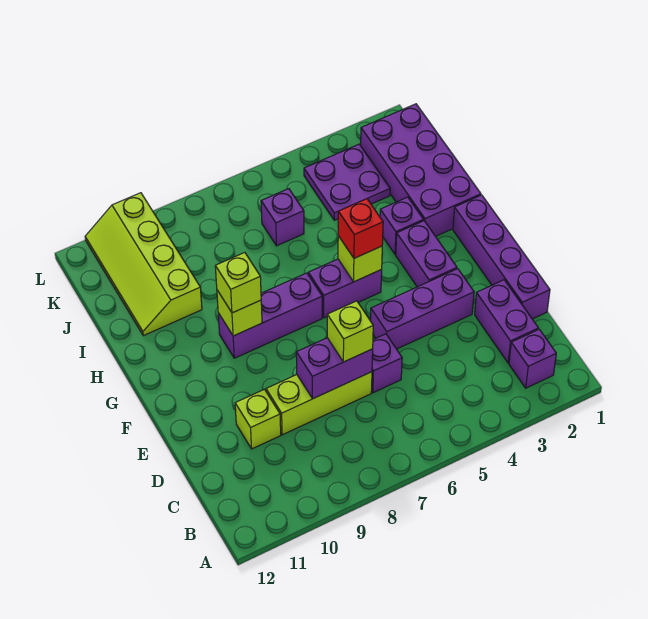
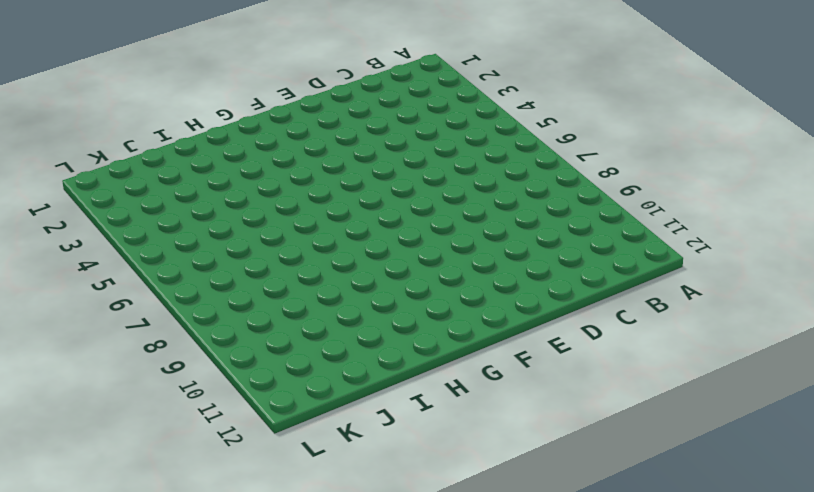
none -> purple 1x1 brick [509,329,556,388]
none -> purple 1x2 brick [475,280,538,363]
none -> purple 1x4 brick [453,195,550,319]

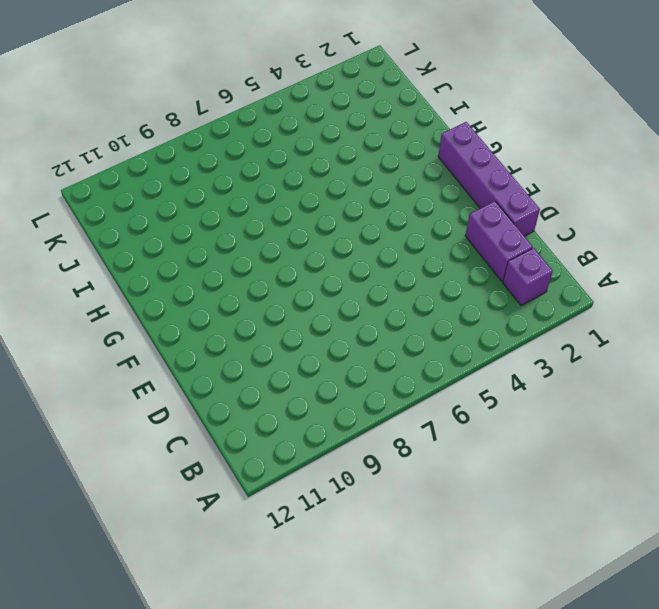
none -> purple 1x1 brick [372,334,402,393]
none -> lime 1x3 brick [266,372,372,435]
none -> lime 1x1 brick [235,389,281,449]

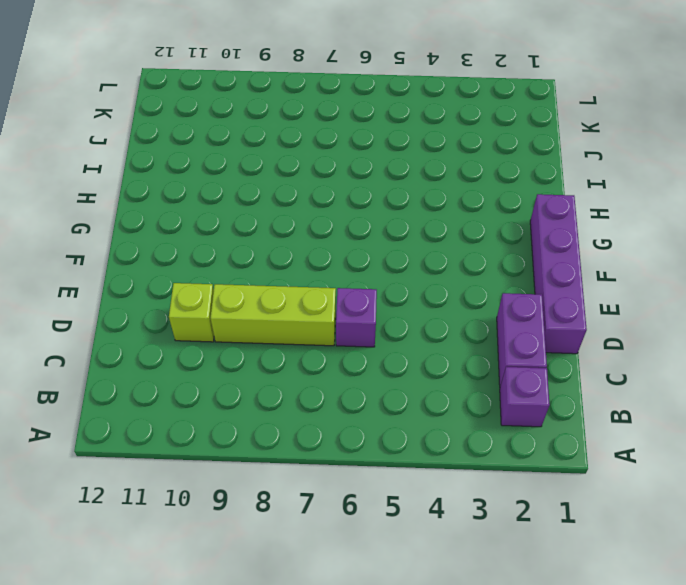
none -> purple 1x3 brick [371,269,474,349]
none -> purple 1x2 brick [396,221,457,287]
none -> purple 1x2 brick [308,259,382,318]

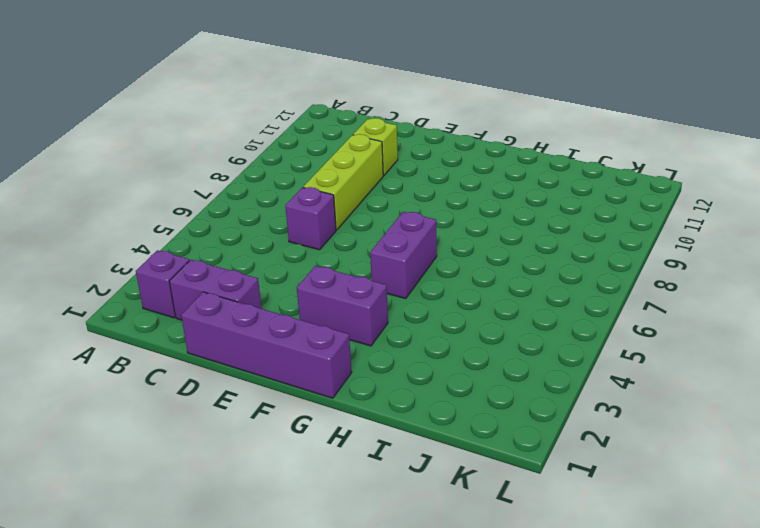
none -> purple 1x3 brick [371,269,474,349]
none -> purple 1x3 brick [218,273,322,358]
none -> purple 2x4 brick [361,104,481,236]

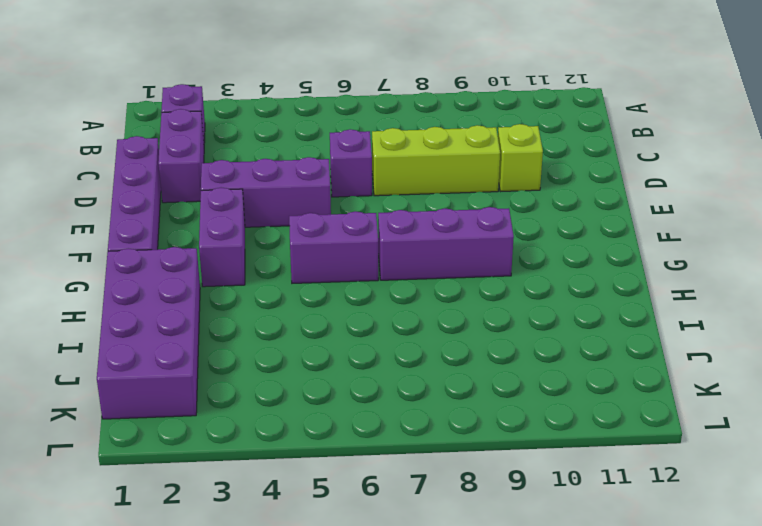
none -> purple 1x1 brick [380,197,423,255]
none -> lime 2x4 slope [85,193,202,336]
none -> purple 2x2 plate [304,144,390,220]

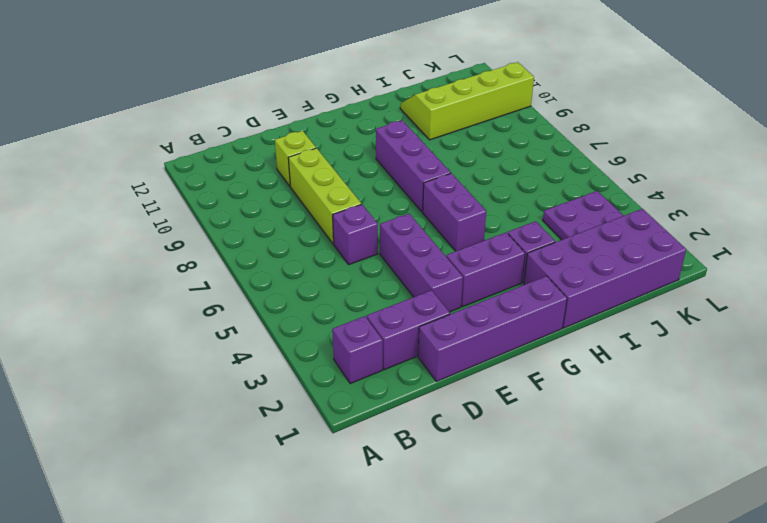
none -> purple 1x1 brick [261,189,304,246]
none -> purple 1x2 brick [296,338,373,399]
none -> lime 1x1 brick [338,236,382,282]

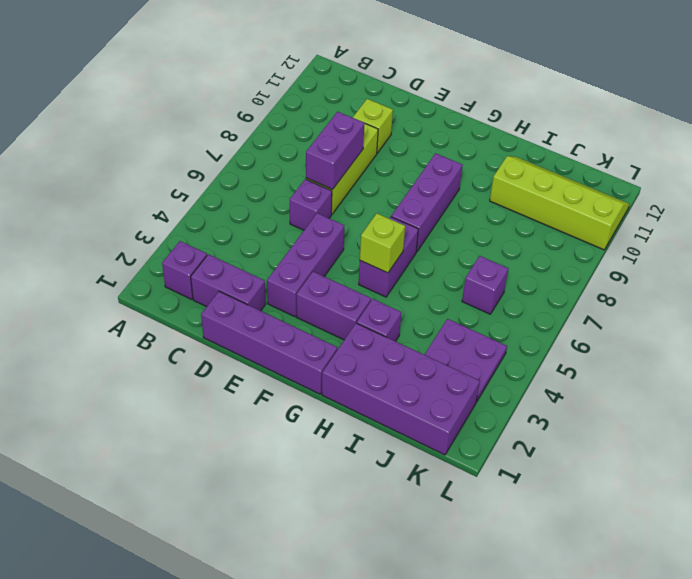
none -> lime 1x1 brick [217,290,262,336]
none -> lime 1x1 brick [327,301,373,362]
none -> red 1x1 brick [338,199,383,258]

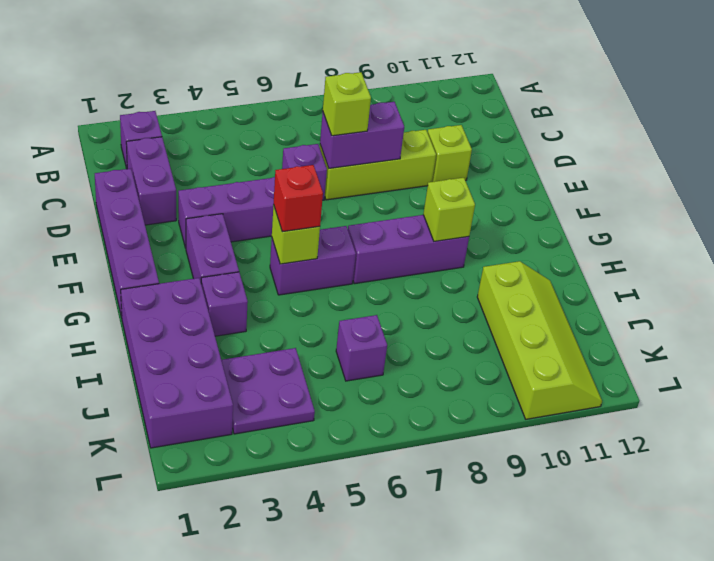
none -> lime 1x1 brick [215,253,261,313]

